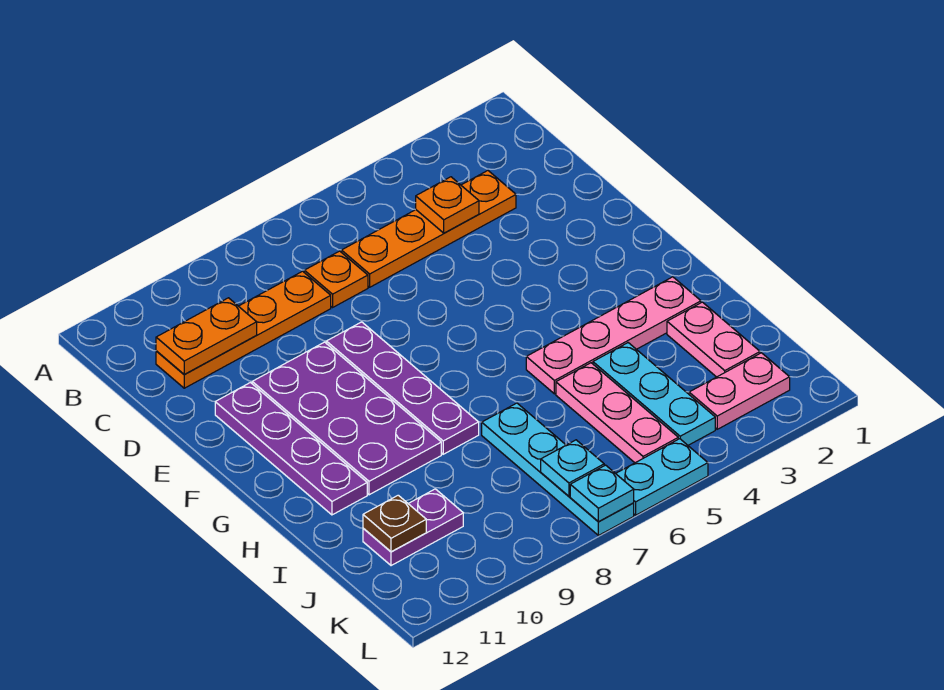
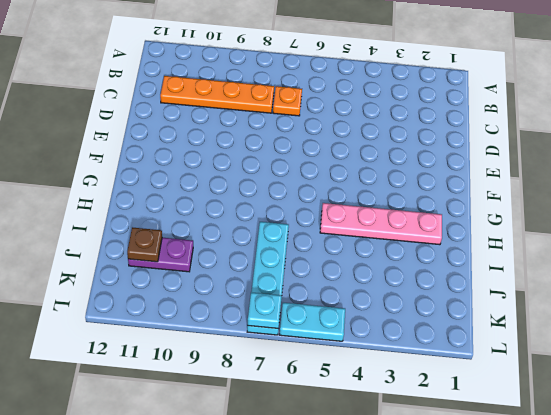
none -> orange 1x4 plate [341,171,516,287]
none -> purple 1x4 plate [326,322,479,454]
none -> purple 2x4 plate [252,342,441,495]

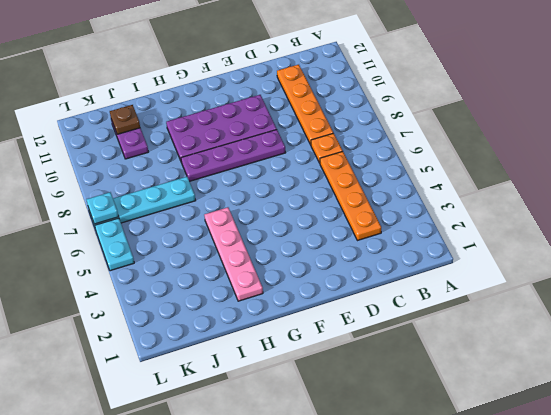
none -> purple 1x4 plate [215,383,367,515]
none -> pink 1x2 plate [667,302,760,377]
none -> cyan 1x3 plate [593,343,715,445]

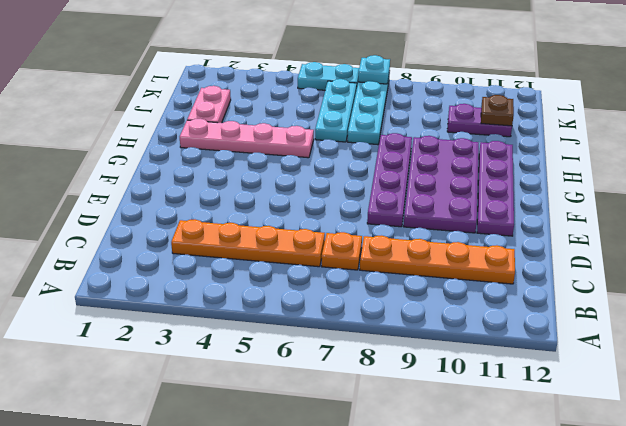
cyan 1x3 plate [315,79,357,142] -> cyan 1x3 plate moved to [593,343,715,445]
none -> pink 1x3 plate [556,363,678,463]
none -> pink 1x2 plate [689,353,790,429]
none -> orange 1x1 plate [416,177,479,233]

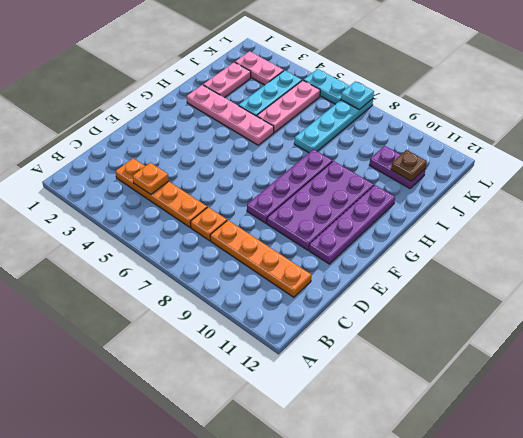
none -> orange 1x2 plate [156,298,257,375]
none -> cyan 1x1 plate [541,440,604,496]

